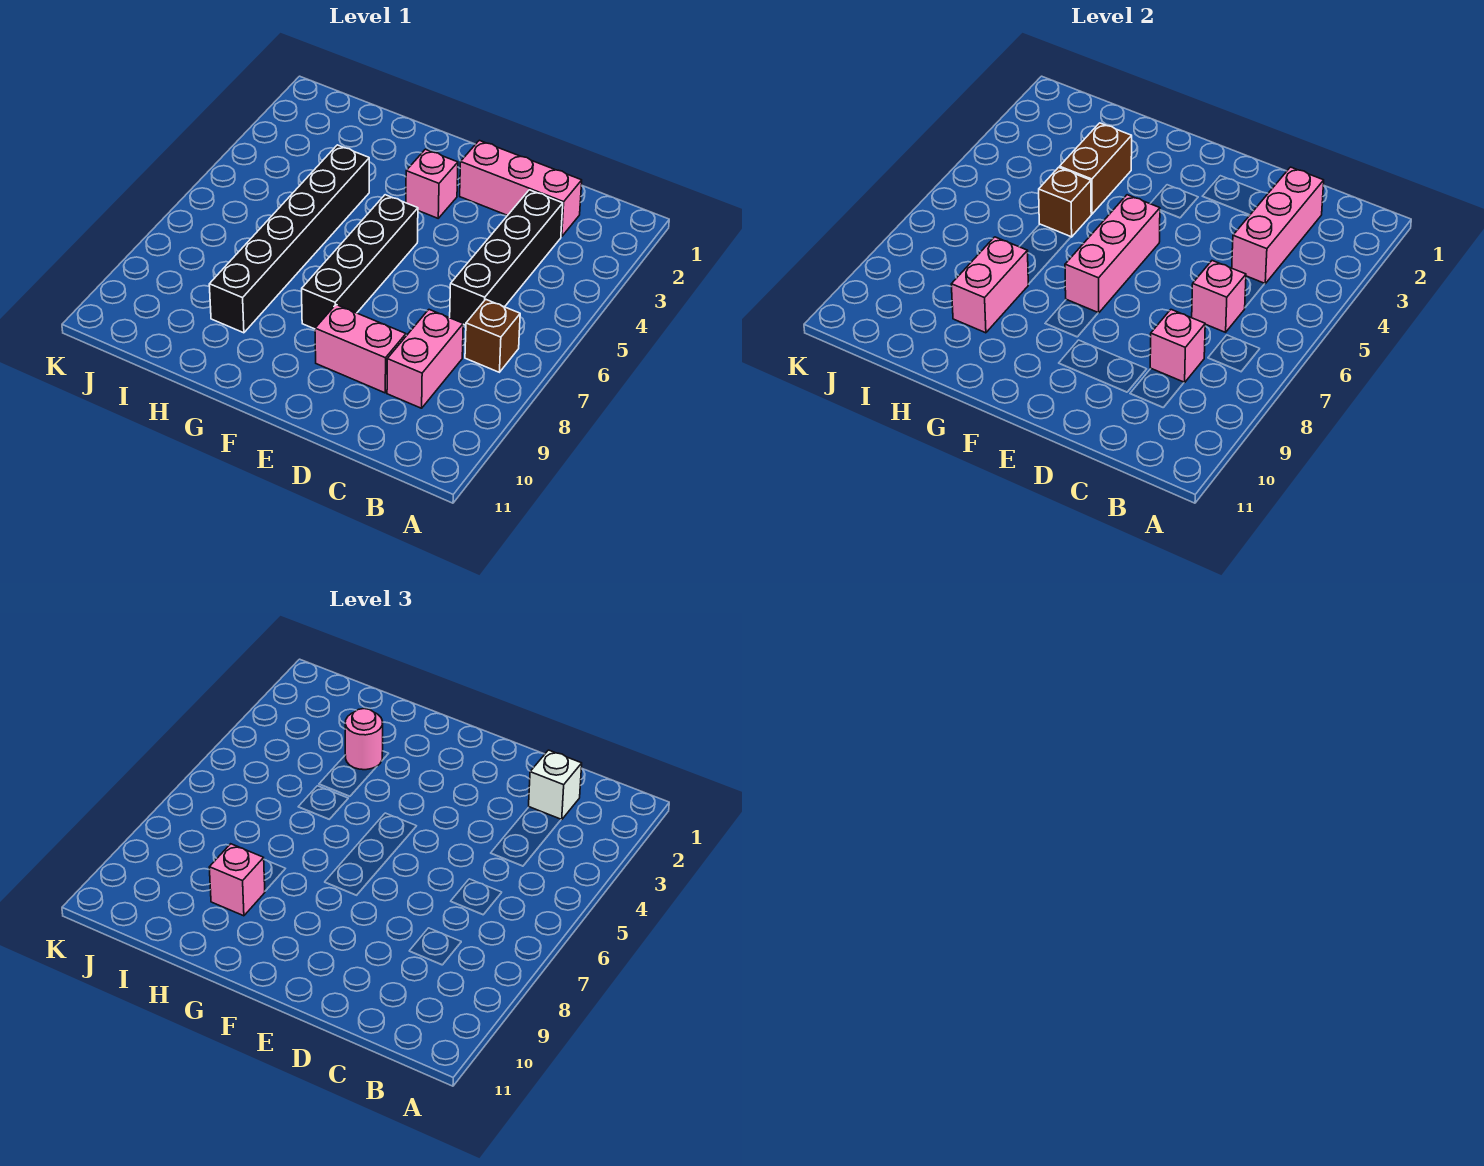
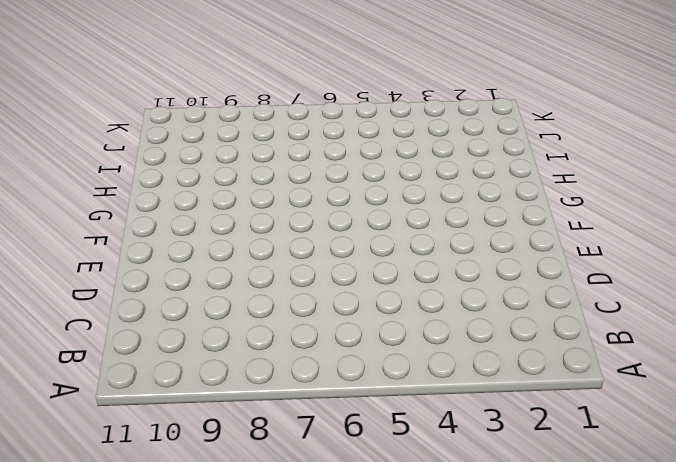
none -> brown 1x1 brick [465,299,520,372]
none -> pink 1x3 brick [460,140,582,237]
none -> black 1x4 brick [450,190,563,325]

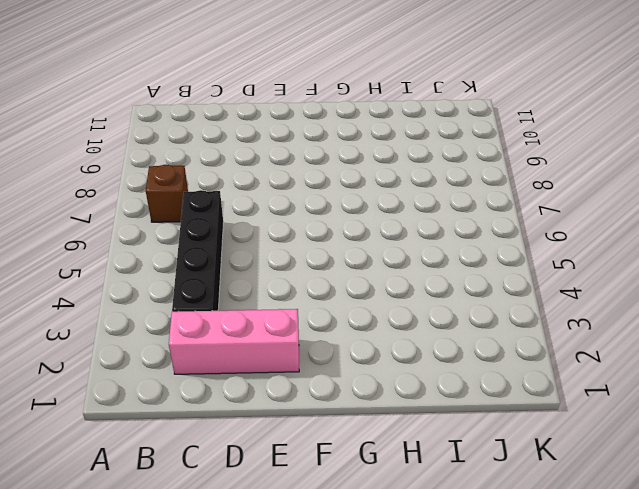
none -> pink 1x2 brick [387,310,463,408]
none -> pink 1x2 brick [315,305,406,393]
none -> pink 1x1 brick [406,149,458,218]

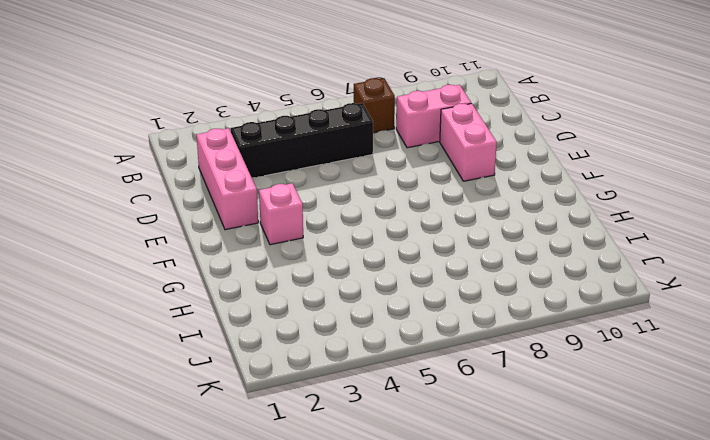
none -> black 1x4 brick [302,195,418,329]
none -> black 1x6 brick [209,145,369,333]
none -> pink 1x3 brick [1232,167,1324,284]

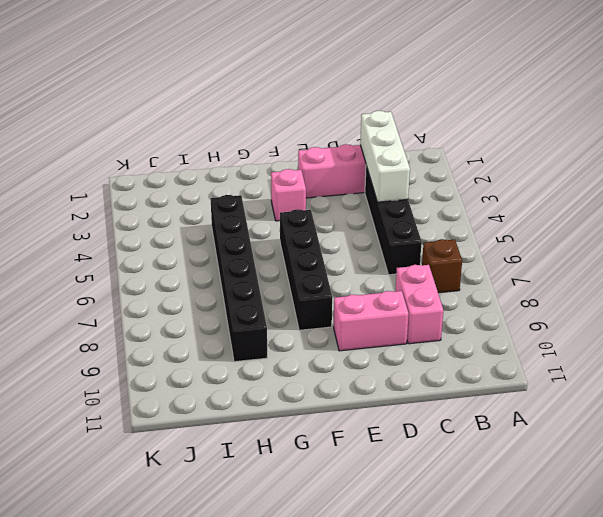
white 1x3 brick [360,111,410,202] -> pink 1x3 brick [1232,167,1324,284]
none -> pink 1x1 brick [1192,261,1246,332]
none -> pink 1x1 brick [1150,310,1205,383]
none -> pink 1x3 brick [1065,195,1160,313]

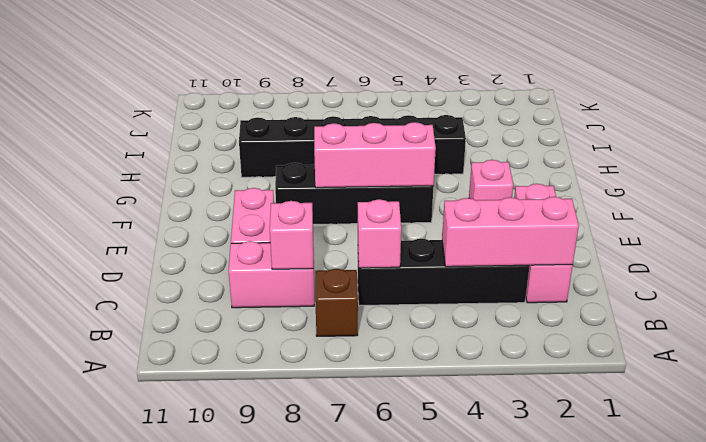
none -> brown 1x2 brick [1060,123,1132,214]
none -> brown 1x1 brick [1039,167,1091,237]
none -> pink 1x2 brick [951,237,1028,333]

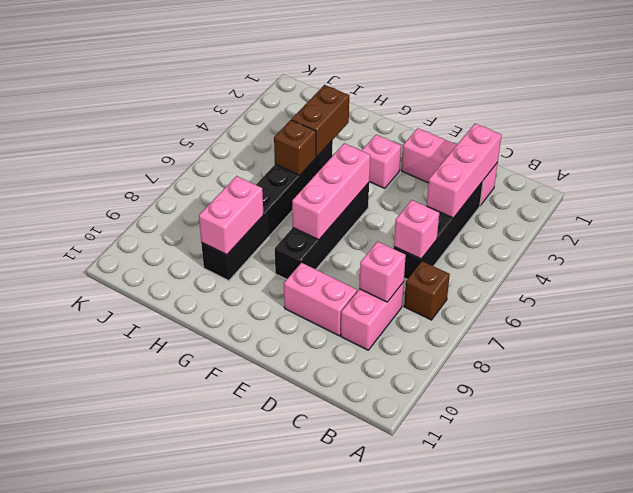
none -> white 1x1 brick [529,750,582,820]
none -> pink 1x1 round brick [345,709,383,770]
none -> pink 1x1 brick [209,844,265,916]

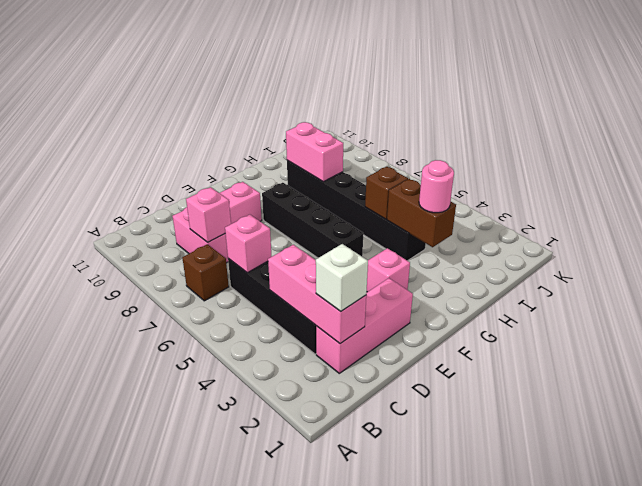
none -> pink 1x3 brick [1065,195,1160,313]
none -> pink 1x1 brick [209,844,265,916]

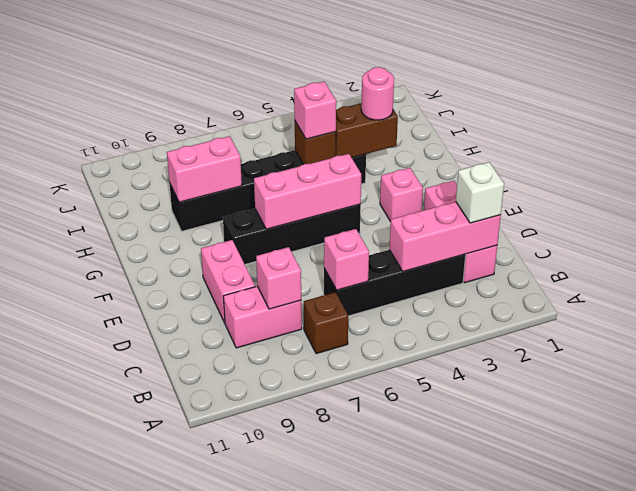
pink 1x1 brick [294,82,336,139] -> pink 1x1 brick moved to [209,844,265,916]

